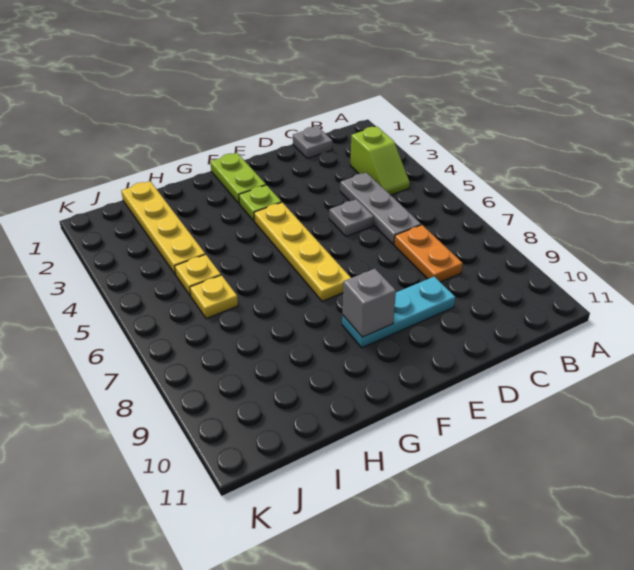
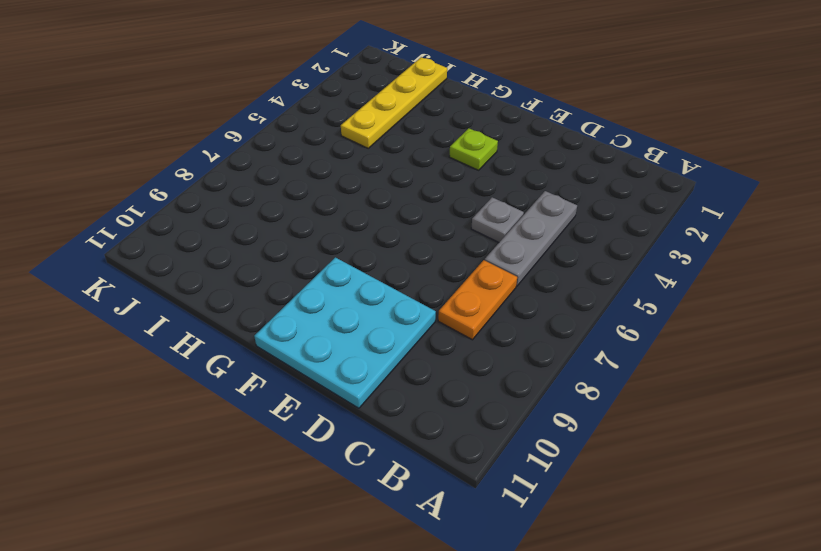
cyan 3x3 plate [254,257,436,408] -> cyan 1x3 plate [342,276,455,348]
none -> lime 1x2 slope [350,126,410,195]
none -> grey 1x1 plate [293,127,333,159]
none -> lime 1x2 plate [210,153,266,203]

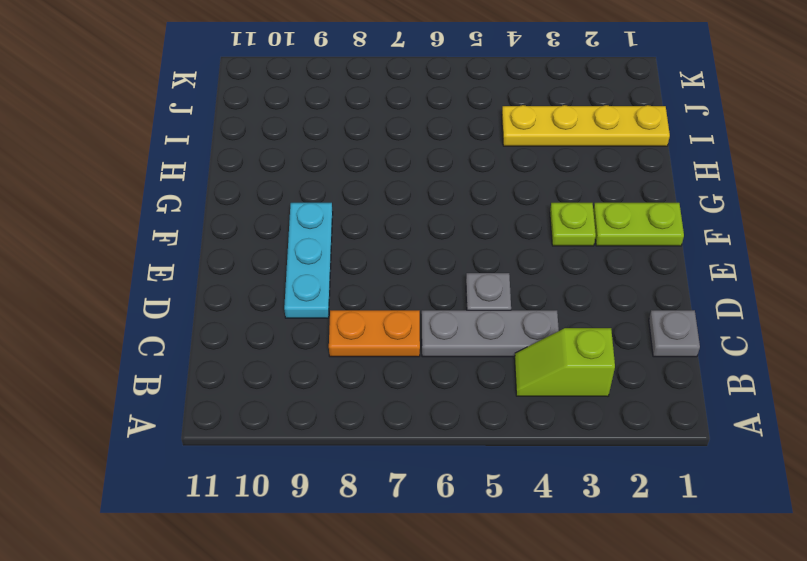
none -> yellow 1x4 plate [254,202,351,301]
none -> yellow 1x1 plate [175,254,221,296]
none -> yellow 1x1 plate [190,275,238,319]

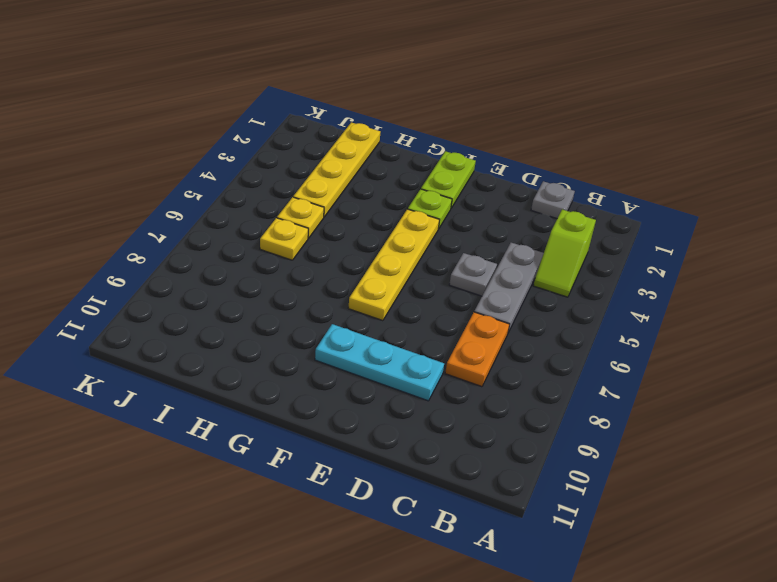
none -> grey 1x1 brick [343,269,396,337]

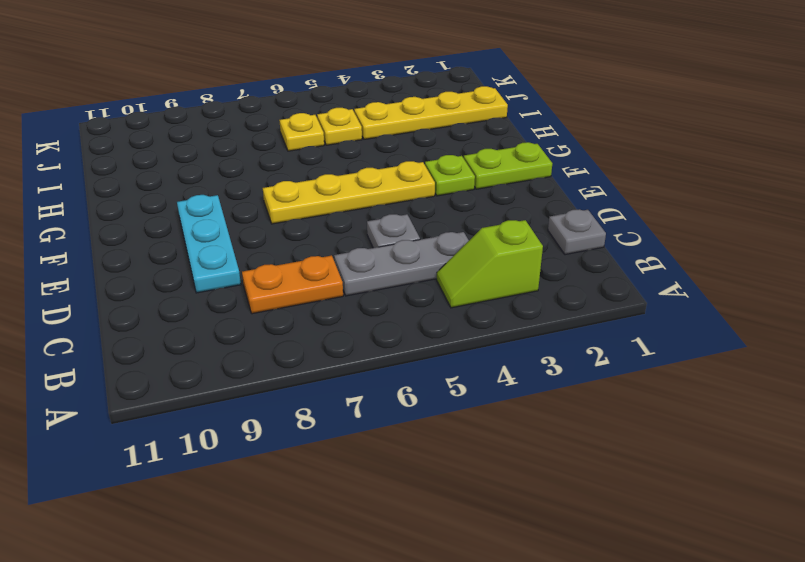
none -> grey 1x1 brick [343,269,396,337]

